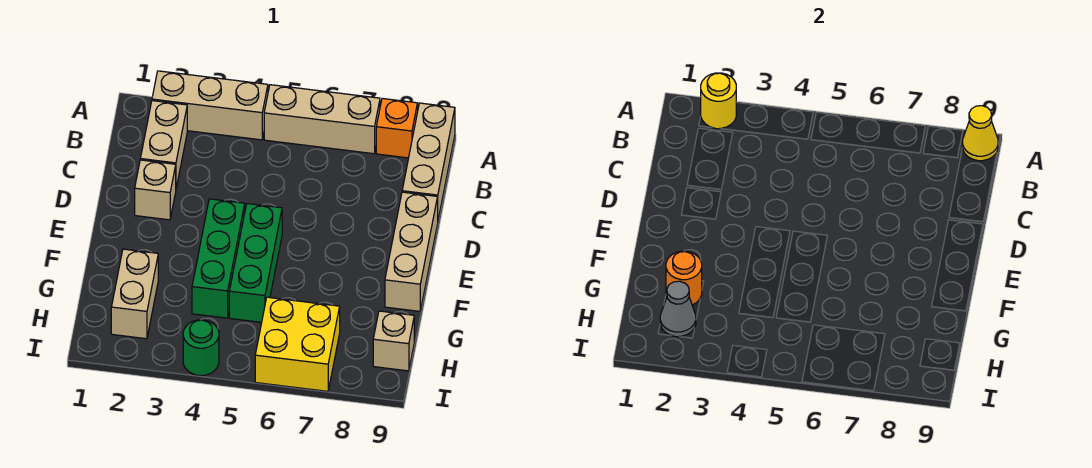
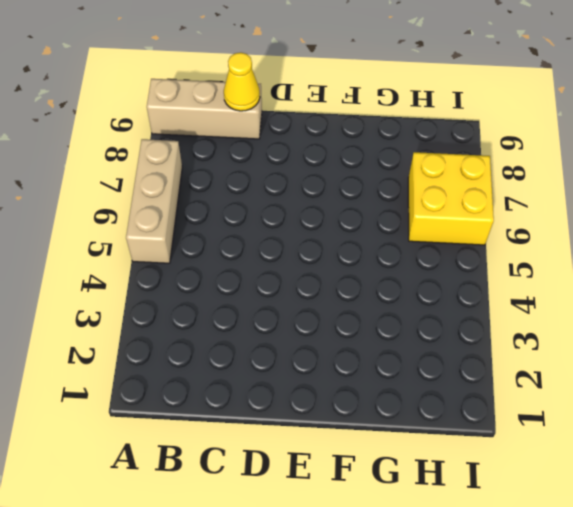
yellow 1x1 cone [224,53,260,111] -> yellow 1x1 cone moved to [963,106,998,161]
none -> tan 1x3 brick [152,71,268,140]
none -> orange 1x1 brick [376,98,418,158]
none -> tan 1x2 brick [140,101,187,188]

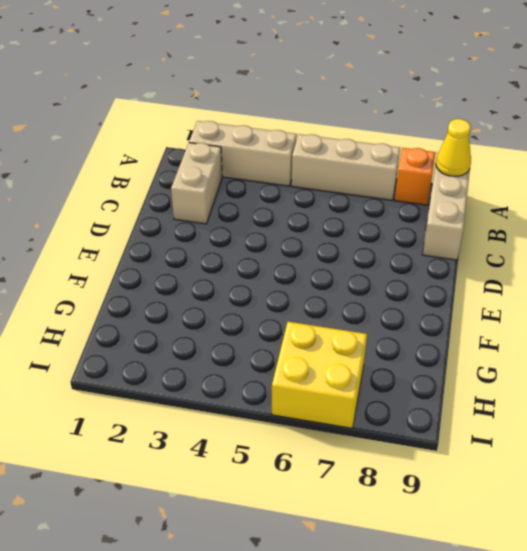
none -> tan 1x1 brick [135,160,176,220]
none -> tan 1x3 brick [385,192,438,311]
none -> green 1x3 brick [192,199,245,318]

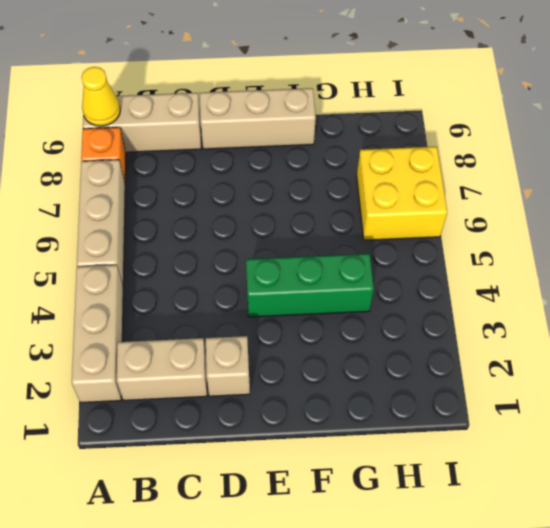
none -> green 1x3 brick [229,204,282,322]
none -> tan 1x2 brick [111,249,158,339]
none -> tan 1x1 brick [373,311,414,371]

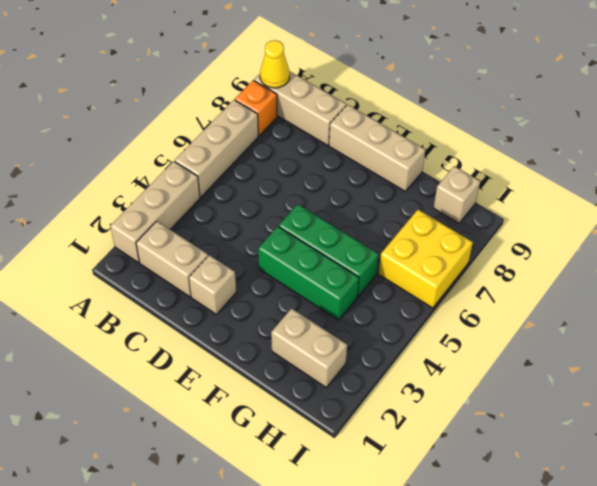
none -> green 1x1 round brick [183,320,219,375]
none -> yellow 1x1 round brick [701,73,736,129]
none -> orange 1x1 round brick [666,251,702,305]

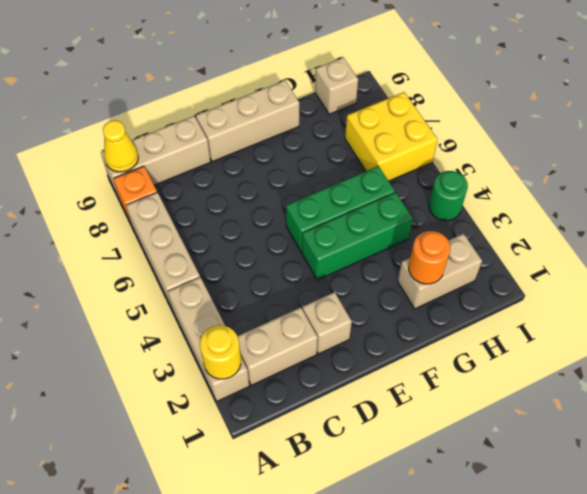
none -> grey 1x1 cone [660,281,696,337]

